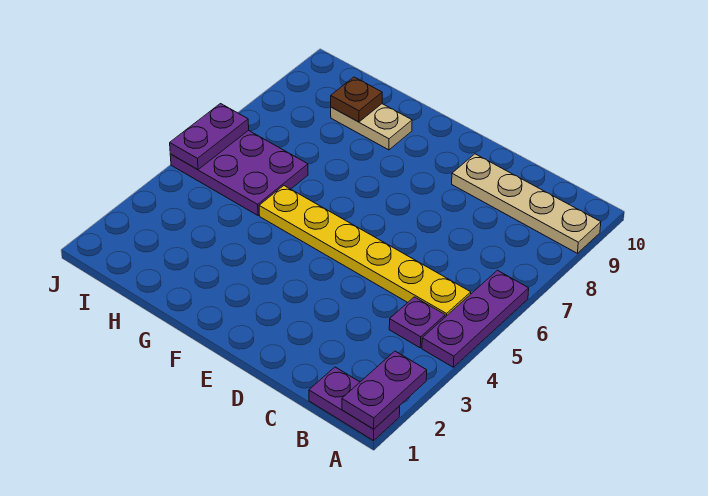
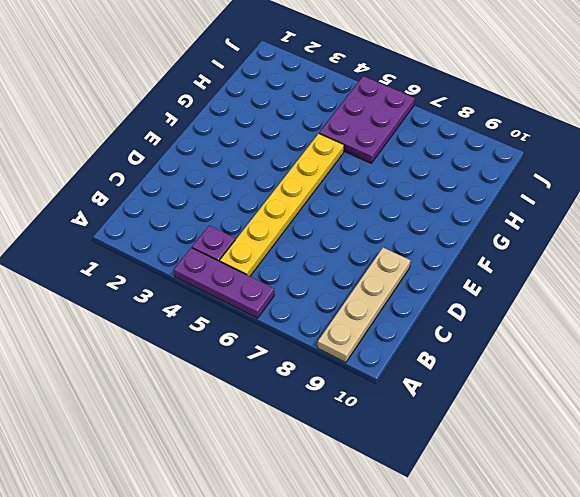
none -> purple 1x2 plate [309,367,400,441]
none -> tan 1x2 plate [331,104,412,150]

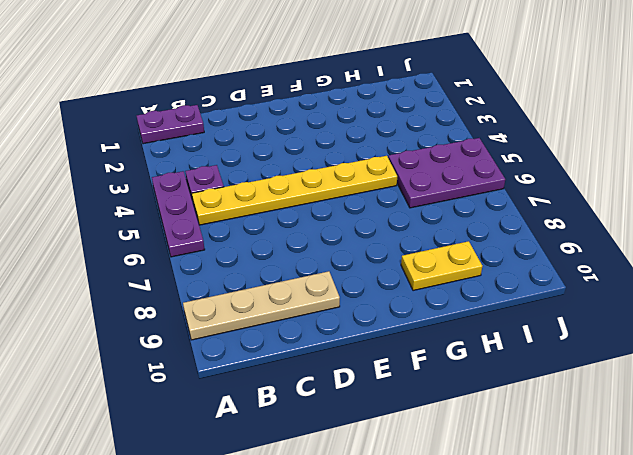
yellow 1x2 plate [401,241,482,291] -> tan 1x2 plate [331,104,412,150]
none -> purple 1x2 plate [342,351,427,429]
none -> brown 1x1 plate [331,77,382,122]

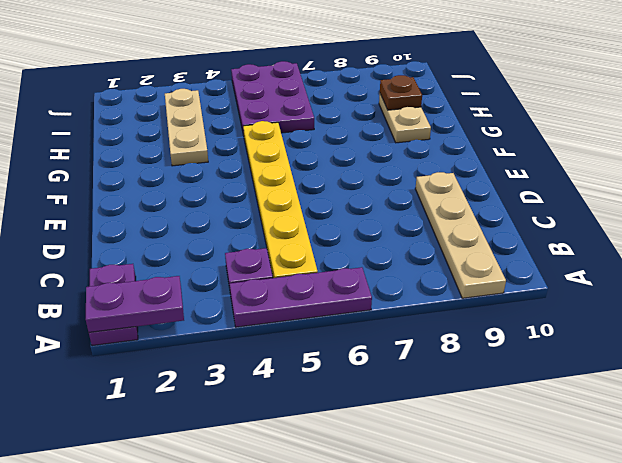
tan 1x3 plate [165,89,208,166] -> none
none -> purple 1x2 plate [170,104,249,170]

